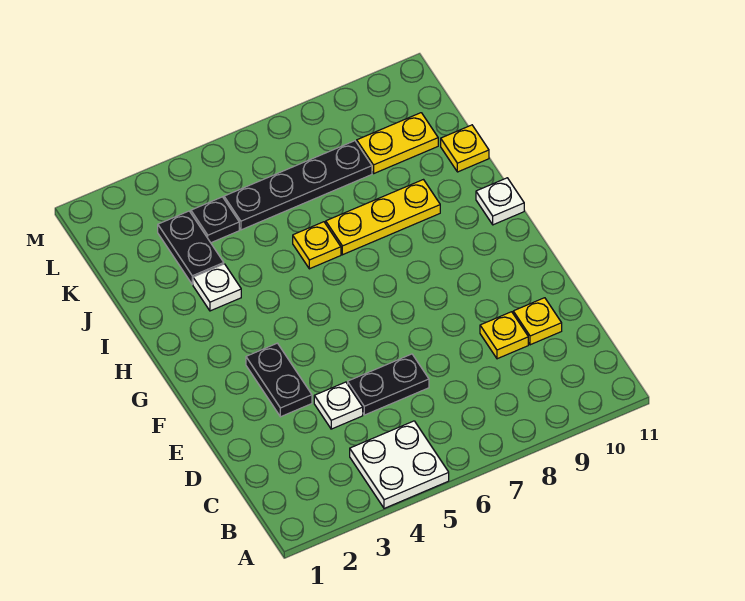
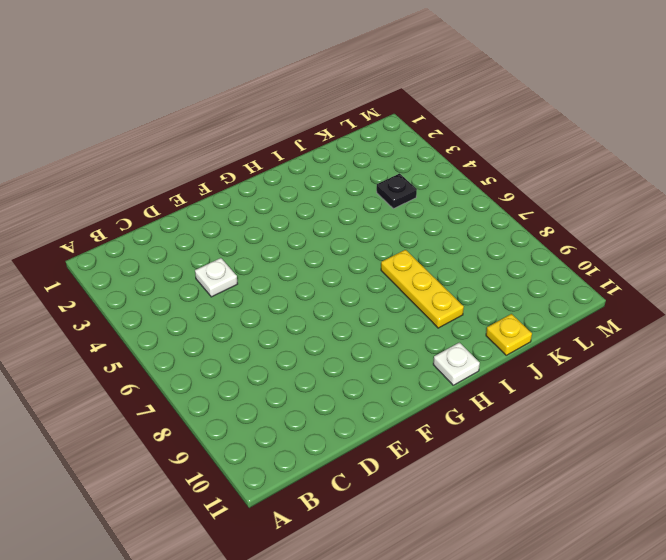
none -> white 2x2 plate [350,421,449,508]
none -> black 1x2 plate [348,354,429,415]
none -> yellow 1x1 plate [480,312,528,359]

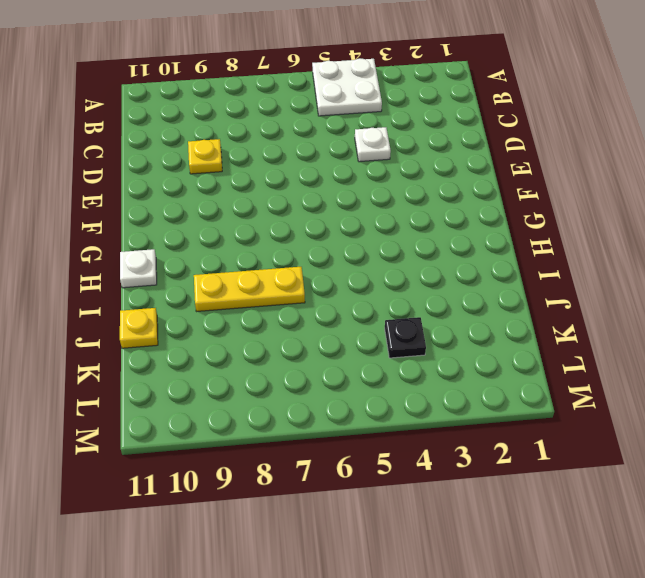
none -> black 1x2 plate [348,354,429,415]
none -> yellow 1x1 plate [513,298,562,345]
none -> black 1x2 plate [246,343,312,417]

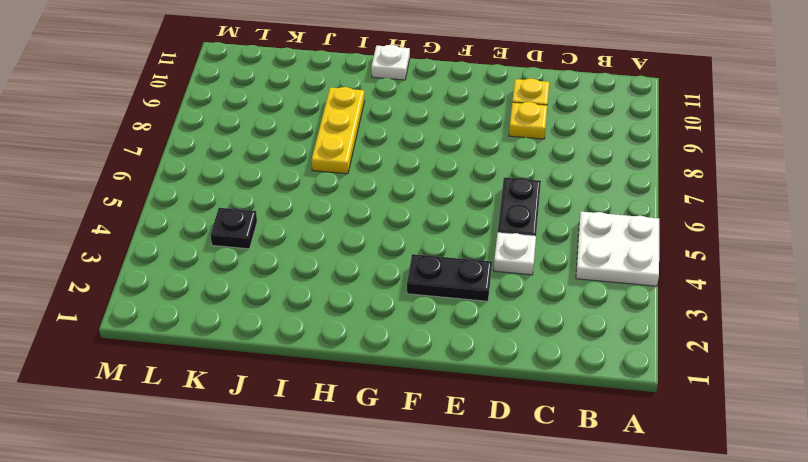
none -> white 1x1 plate [193,264,241,311]
none -> yellow 1x1 plate [293,222,341,269]
none -> black 1x2 plate [158,211,224,284]

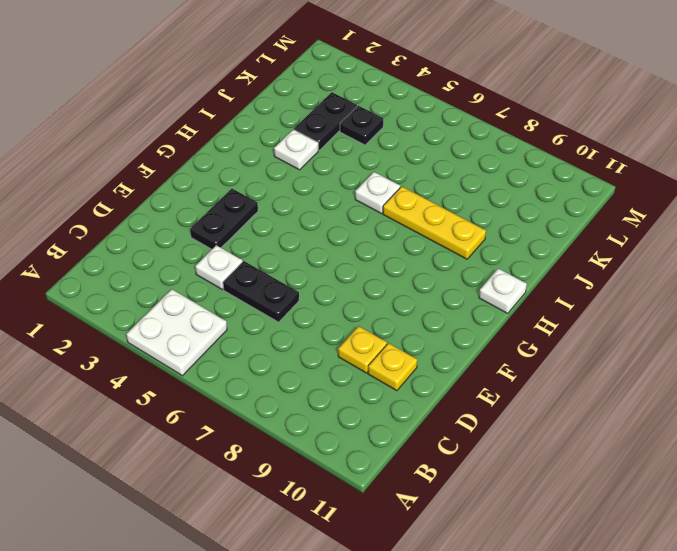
white 1x1 plate [355,172,400,214] -> yellow 1x1 plate [293,222,341,269]
none -> yellow 1x1 plate [441,125,489,172]
none -> black 1x4 plate [224,141,372,230]
none -> yellow 1x2 plate [357,113,438,173]

